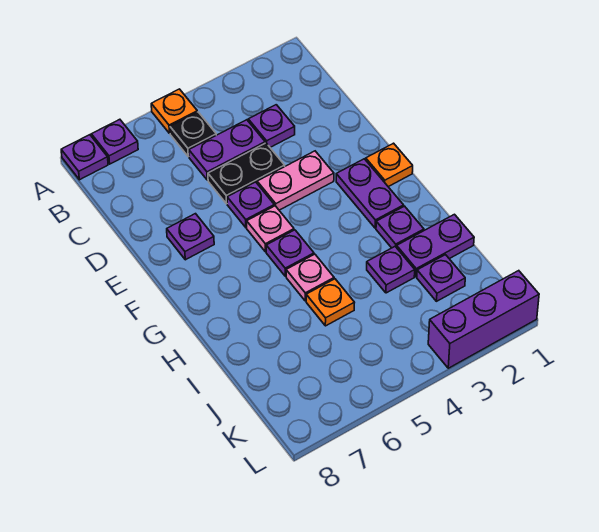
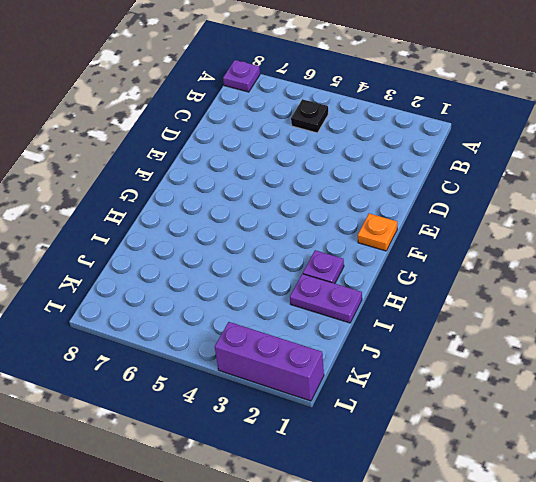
none -> orange 1x1 plate [151,89,197,133]
none -> purple 1x1 plate [91,119,138,164]
none -> purple 1x1 plate [248,105,295,147]

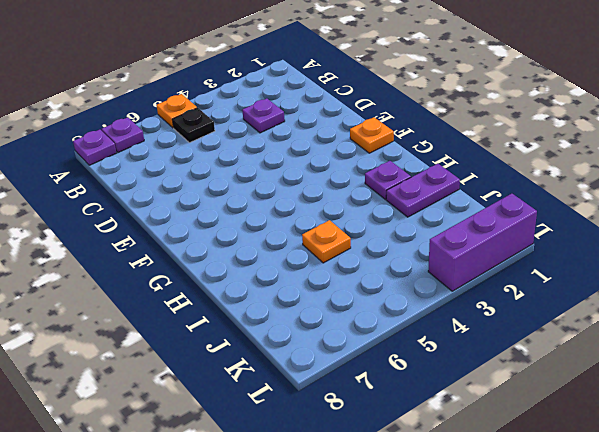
none -> purple 1x2 plate [189,120,265,180]
none -> black 1x2 plate [208,143,285,204]
none -> pink 1x2 plate [257,151,334,210]

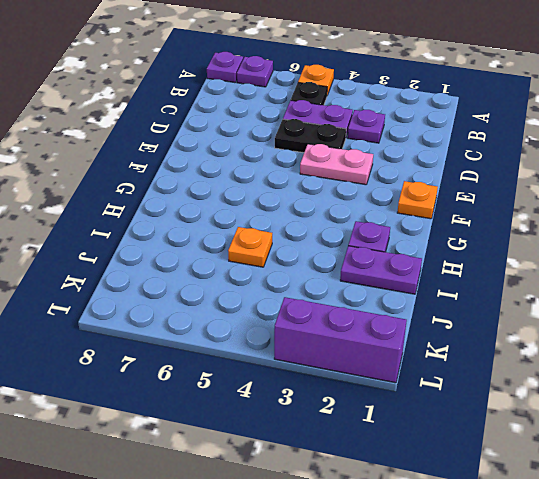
none -> purple 1x1 plate [227,182,274,228]
none -> purple 1x1 plate [167,214,214,260]
none -> purple 1x2 plate [336,159,404,228]

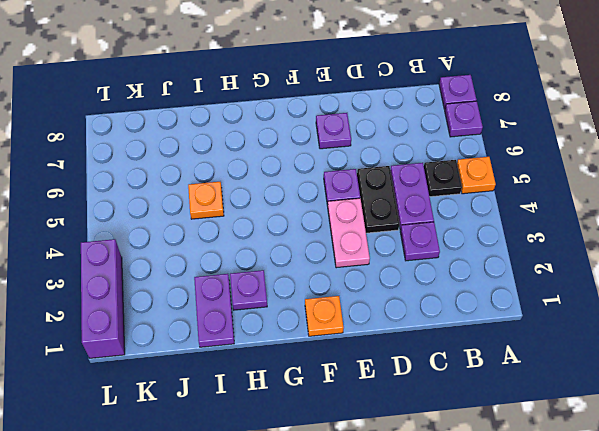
none -> purple 1x2 plate [336,159,404,228]
none -> pink 1x1 plate [247,206,294,252]
none -> purple 1x1 plate [266,230,314,276]

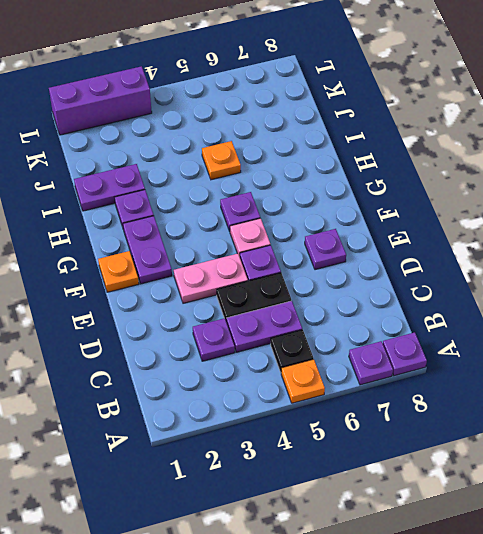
none -> pink 1x1 plate [286,254,334,301]
none -> purple 1x1 plate [367,247,415,293]
none -> purple 1x1 plate [417,255,465,301]

